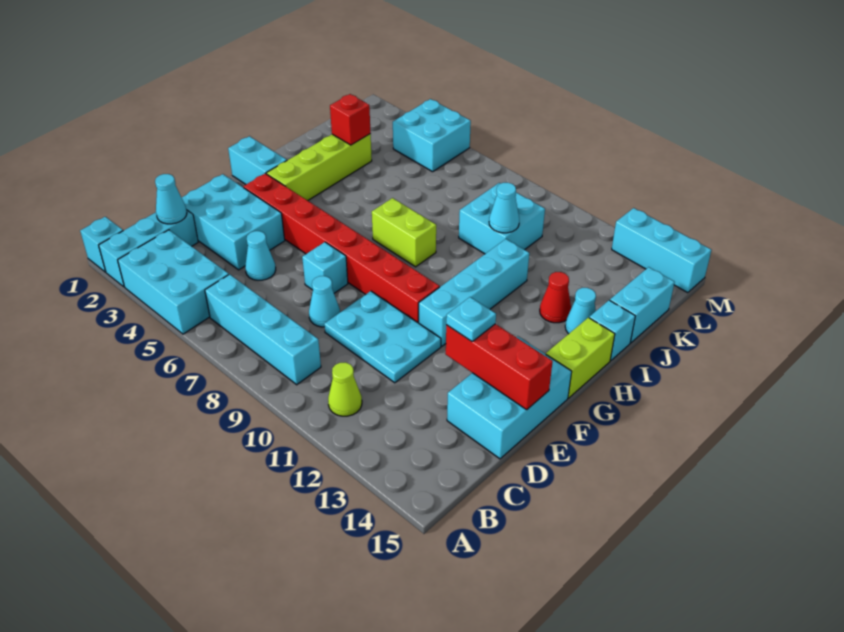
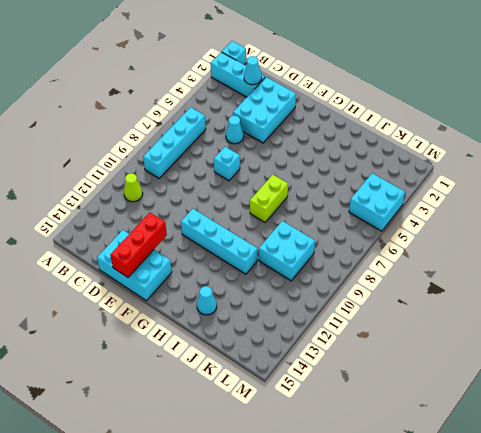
none -> cyan 2x3 brick [118,230,229,334]
none -> cyan 1x1 cone [309,276,340,327]
none -> cyan 2x3 plate [324,291,441,383]

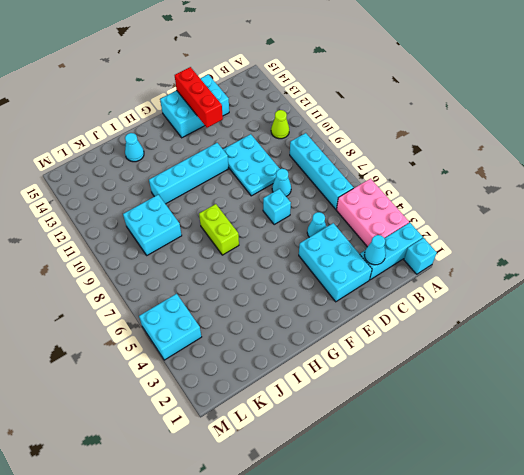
pink 2x3 brick [336,179,409,247] -> cyan 2x3 brick [118,230,229,334]
none -> red 1x8 brick [243,173,440,323]
none -> cyan 1x2 brick [228,136,287,184]
none -> lime 1x4 brick [266,134,372,201]

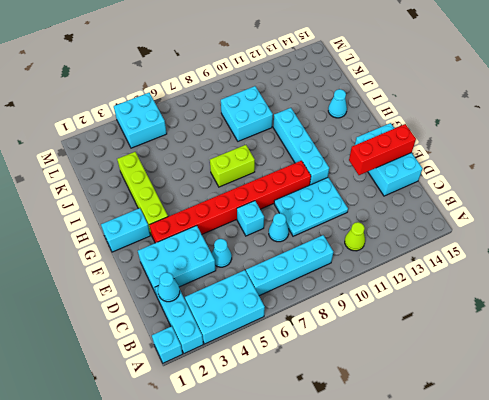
none -> lime 1x2 brick [546,318,615,398]
none -> red 1x1 cone [540,272,571,323]
none -> cyan 1x1 brick [589,300,635,361]

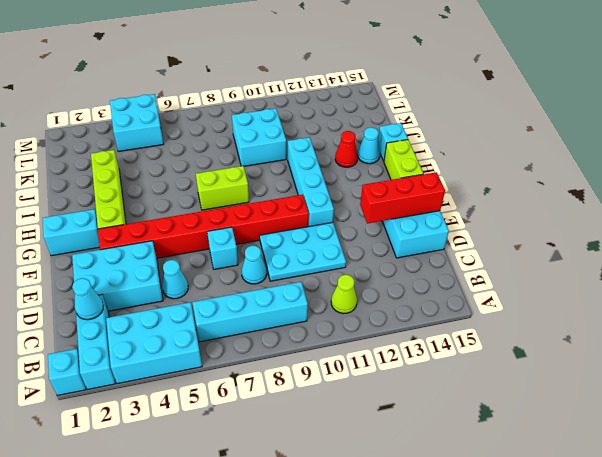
none -> cyan 1x2 brick [610,267,675,343]
none -> cyan 1x3 brick [612,208,711,293]
none -> red 1x1 brick [330,94,371,145]

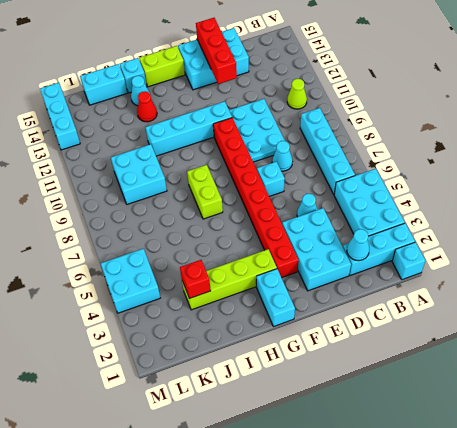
none -> cyan 1x1 cone [489,183,519,233]
none -> cyan 1x1 plate [446,297,496,341]

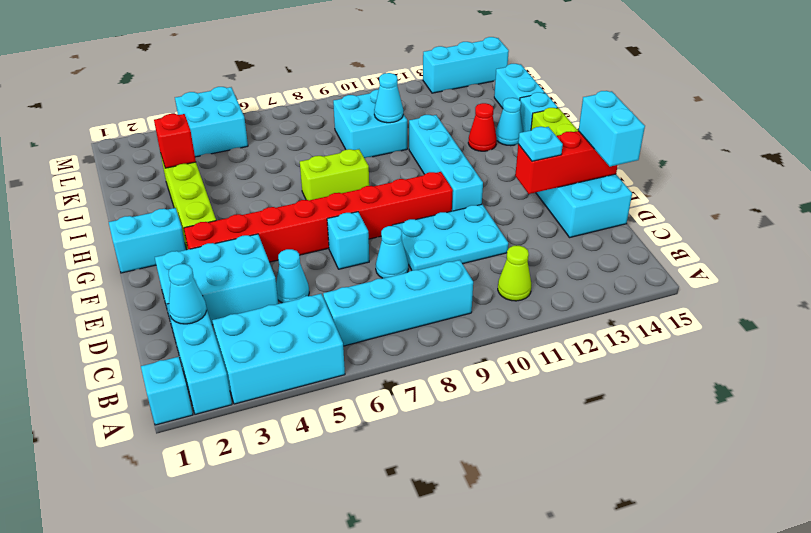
cyan 1x2 brick [579,91,645,166] -> none

